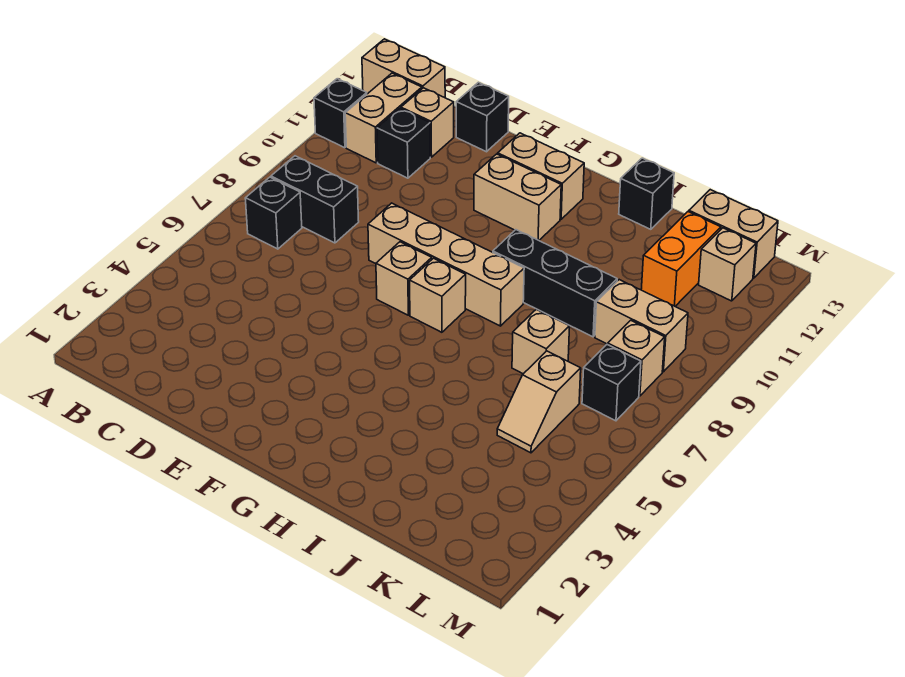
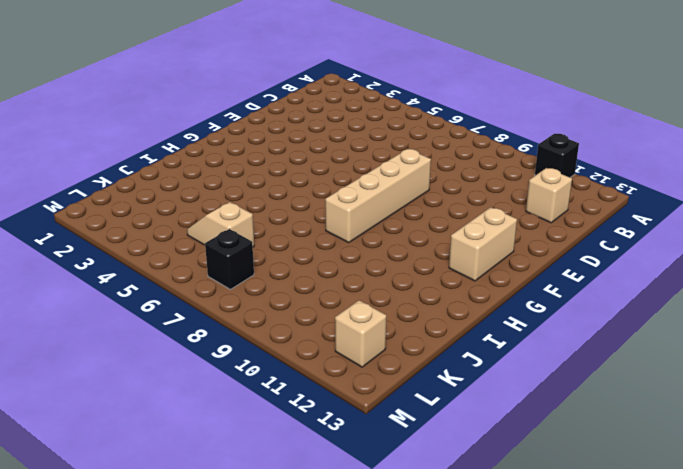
none -> tan 1x2 brick [362,39,445,98]
none -> black 1x1 brick [245,177,302,249]
none -> black 1x2 brick [271,156,359,243]

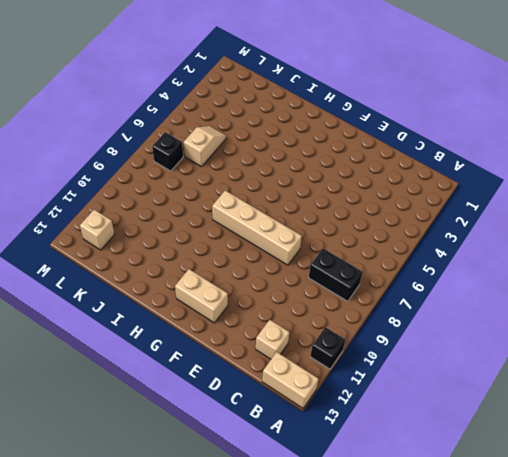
none -> black 1x1 brick [245,177,302,249]
none -> tan 1x2 brick [345,73,422,163]
none -> black 1x1 brick [377,108,430,178]

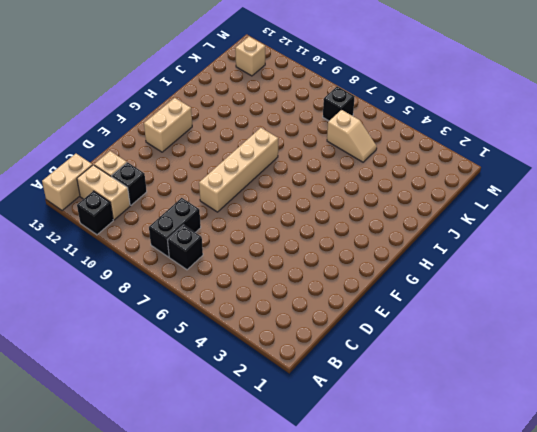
none -> black 1x1 brick [456,82,509,152]
none -> tan 1x1 brick [376,242,432,315]
none -> tan 1x2 brick [474,154,561,240]

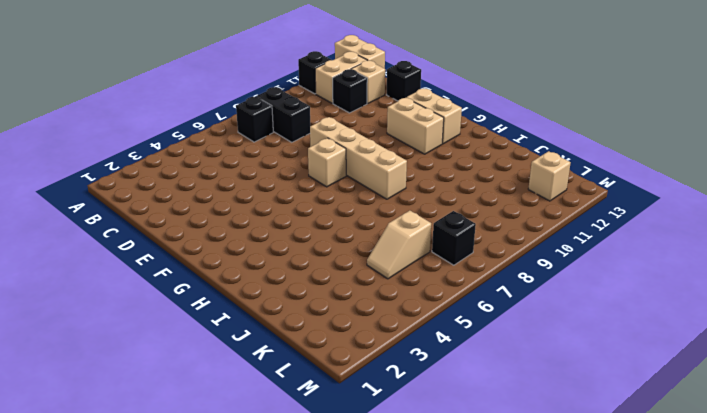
none -> tan 1x1 brick [410,258,466,332]
none -> black 1x3 brick [493,230,617,337]
none -> black 1x1 brick [619,158,674,229]

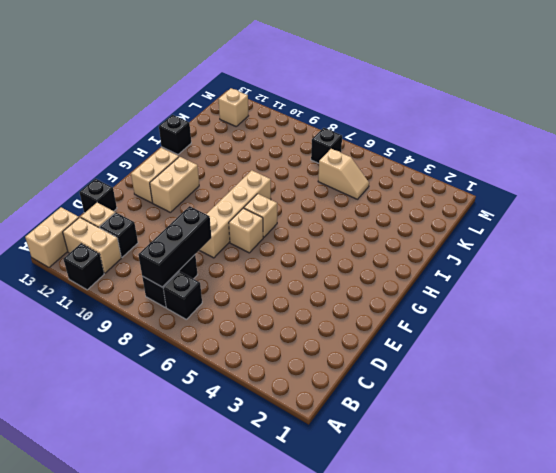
black 1x3 brick [138,206,211,287] -> black 1x3 brick moved to [493,230,617,337]
none -> tan 1x1 brick [512,309,570,374]
none -> tan 1x2 brick [595,280,688,372]
none -> orange 1x2 brick [641,212,721,306]

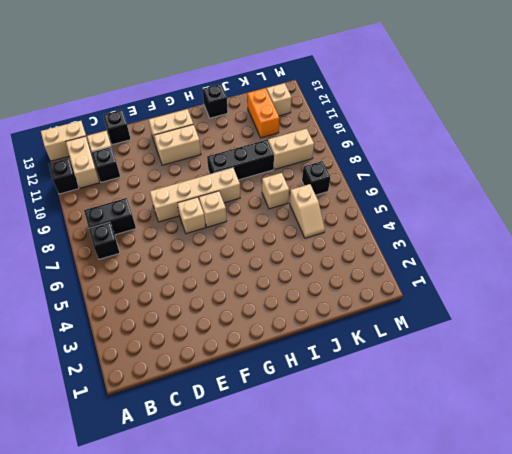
none -> tan 1x2 brick [689,190,778,278]
none -> tan 1x1 brick [608,320,665,396]

